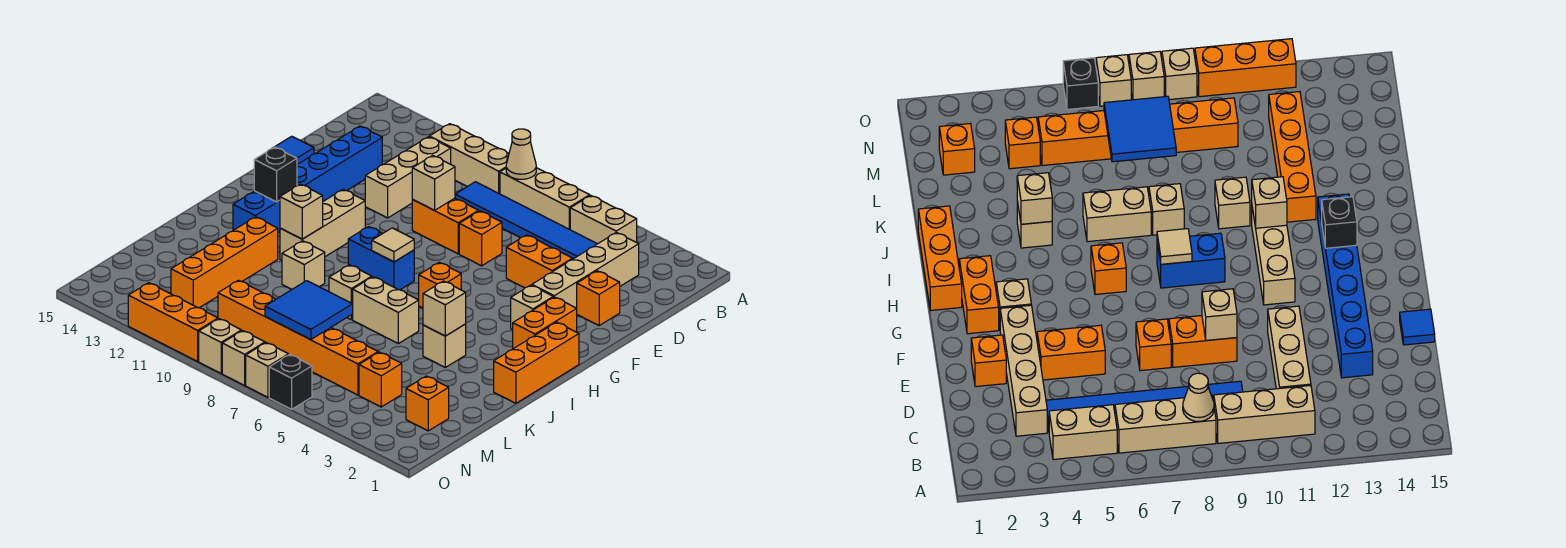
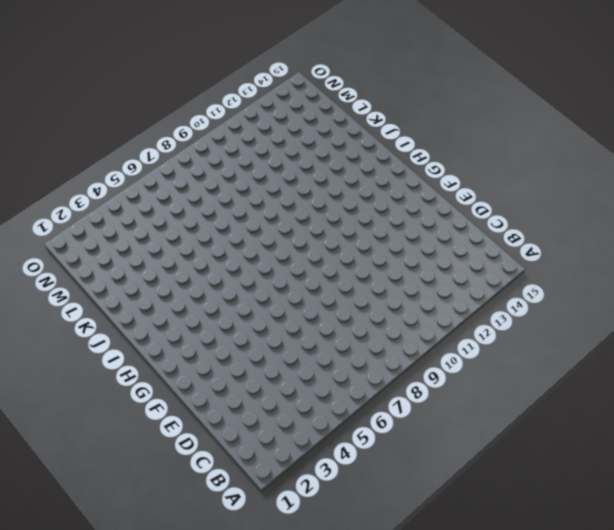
none -> tan 1x2 brick [570,195,637,244]
none -> tan 1x3 brick [500,168,590,230]
none -> tan 1x3 brick [429,124,509,194]
none -> tan 1x4 brick [532,232,639,308]

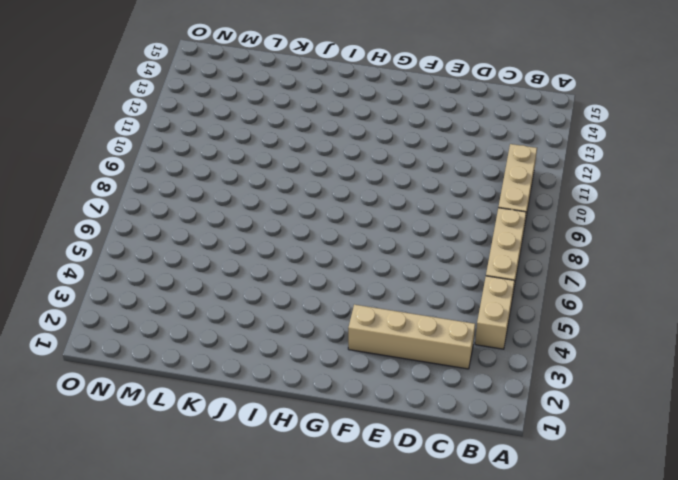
none -> blue 1x6 tile [455,182,597,259]
none -> tan 1x3 brick [365,137,451,218]
none -> blue 1x6 brick [233,126,382,233]
none -> orange 1x1 brick [577,271,620,325]

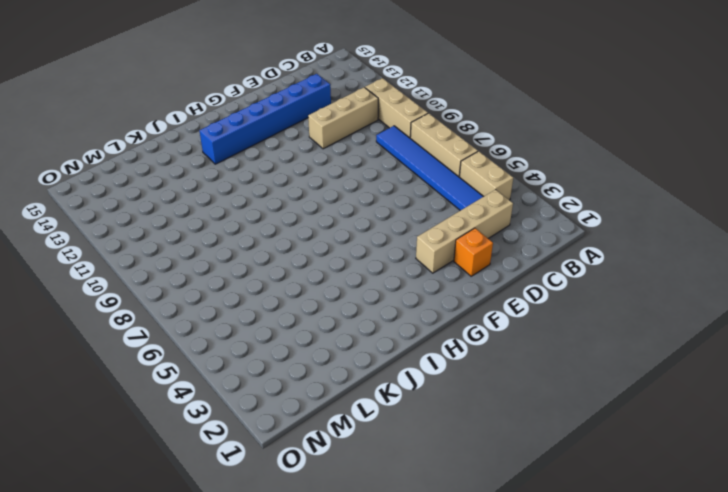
none -> orange 1x2 brick [506,235,573,288]
none -> orange 1x1 brick [459,211,502,266]
none -> orange 1x2 brick [412,198,479,254]
none -> blue 1x1 tile [275,136,314,164]

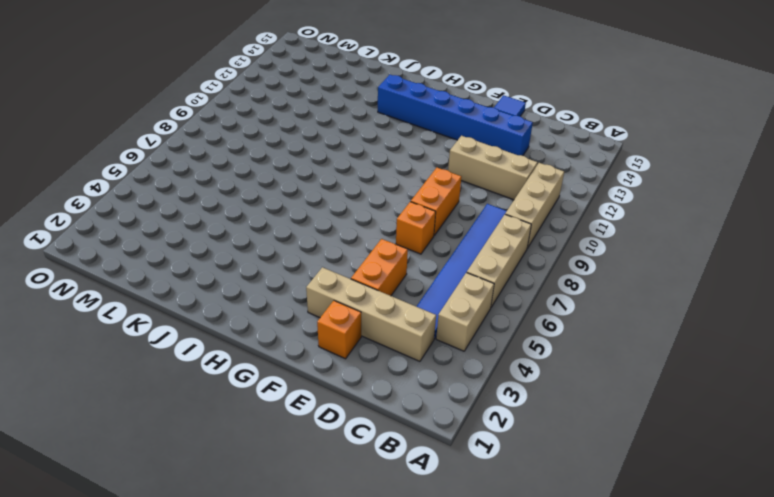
none -> orange 1x2 brick [513,297,577,349]
none -> tan 1x1 brick [511,285,553,330]
none -> tan 1x3 brick [280,190,365,260]
none -> orange 1x3 brick [494,322,579,403]

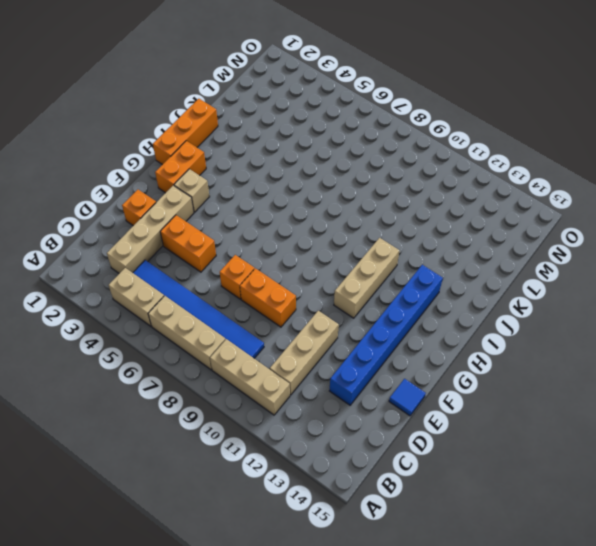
none -> orange 1x1 brick [419,262,461,308]
none -> blue 1x2 brick [348,227,414,290]
none -> tan 1x1 brick [423,324,466,367]
none -> tan 1x2 brick [353,277,419,344]

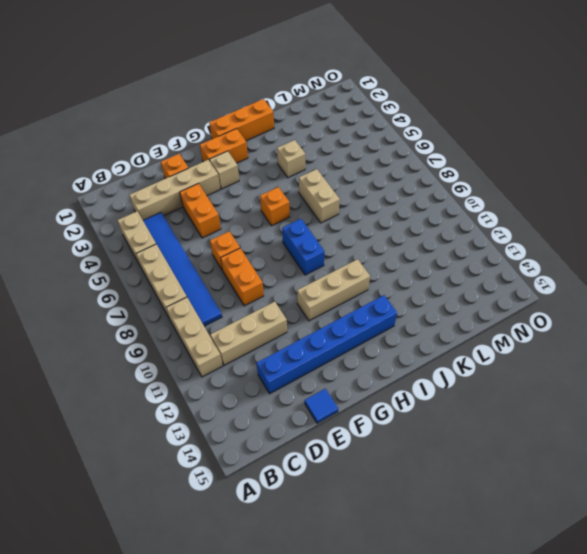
none -> tan 1x1 brick [329,265,372,320]
none -> tan 1x1 brick [282,241,325,289]
none -> orange 1x4 brick [171,217,278,308]
none -> orange 1x1 brick [406,376,449,431]

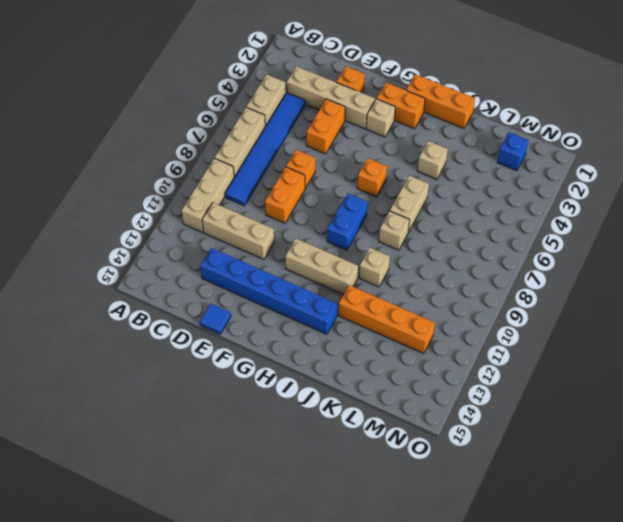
blue 1x1 brick [497,132,528,171] -> orange 1x1 brick [406,376,449,431]
none -> orange 1x1 brick [359,352,402,407]
none -> orange 1x6 brick [218,280,378,395]
none -> black 1x1 brick [269,355,312,409]
none -> tan 1x1 brick [246,343,288,397]

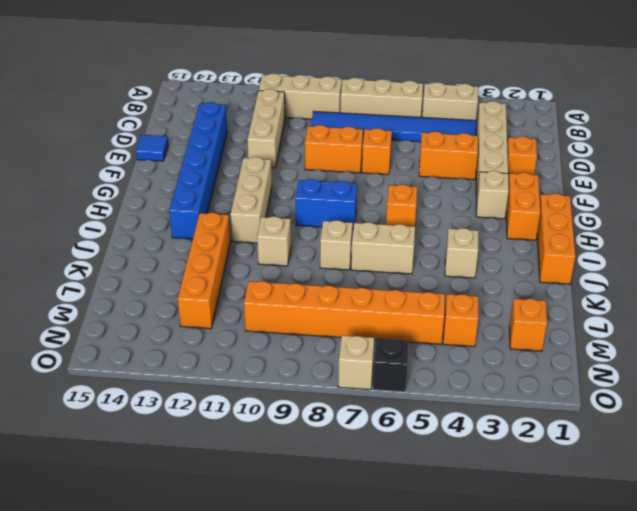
none -> tan 1x1 brick [222,331,265,385]
none -> tan 1x1 brick [199,319,241,373]
none -> orange 1x3 brick [128,283,218,361]
none -> tan 1x1 cone [506,129,536,179]

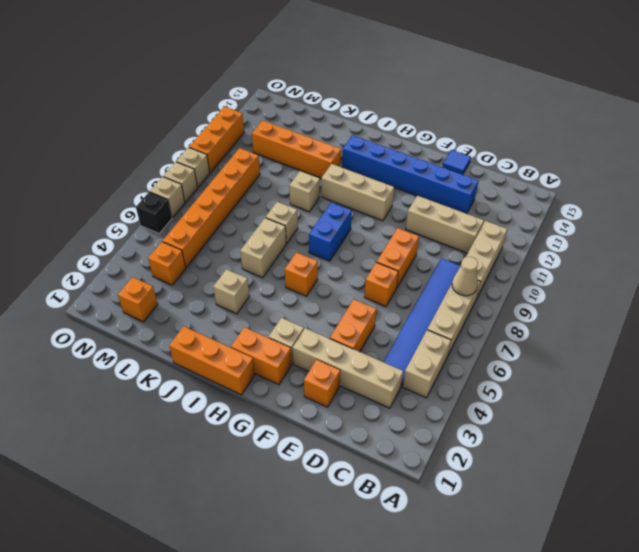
none -> tan 1x1 brick [412,155,455,210]
none -> tan 1x1 tile [372,228,414,262]
none -> black 1x1 brick [254,147,297,202]
none -> tan 1x1 brick [280,184,323,239]

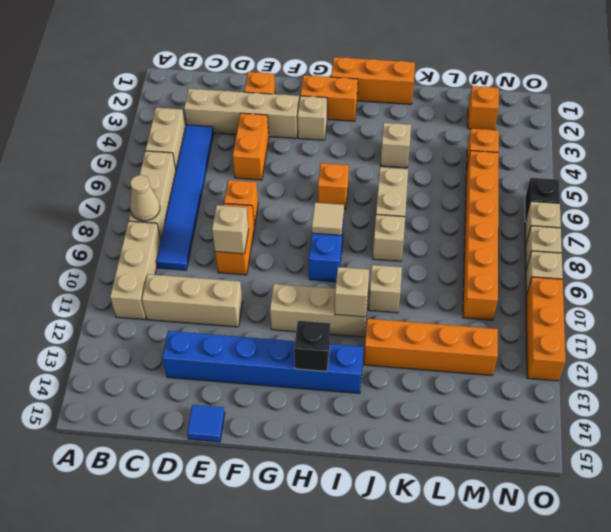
none -> tan 1x1 brick [423,281,466,336]
none -> blue 2x2 tile [265,281,353,340]

